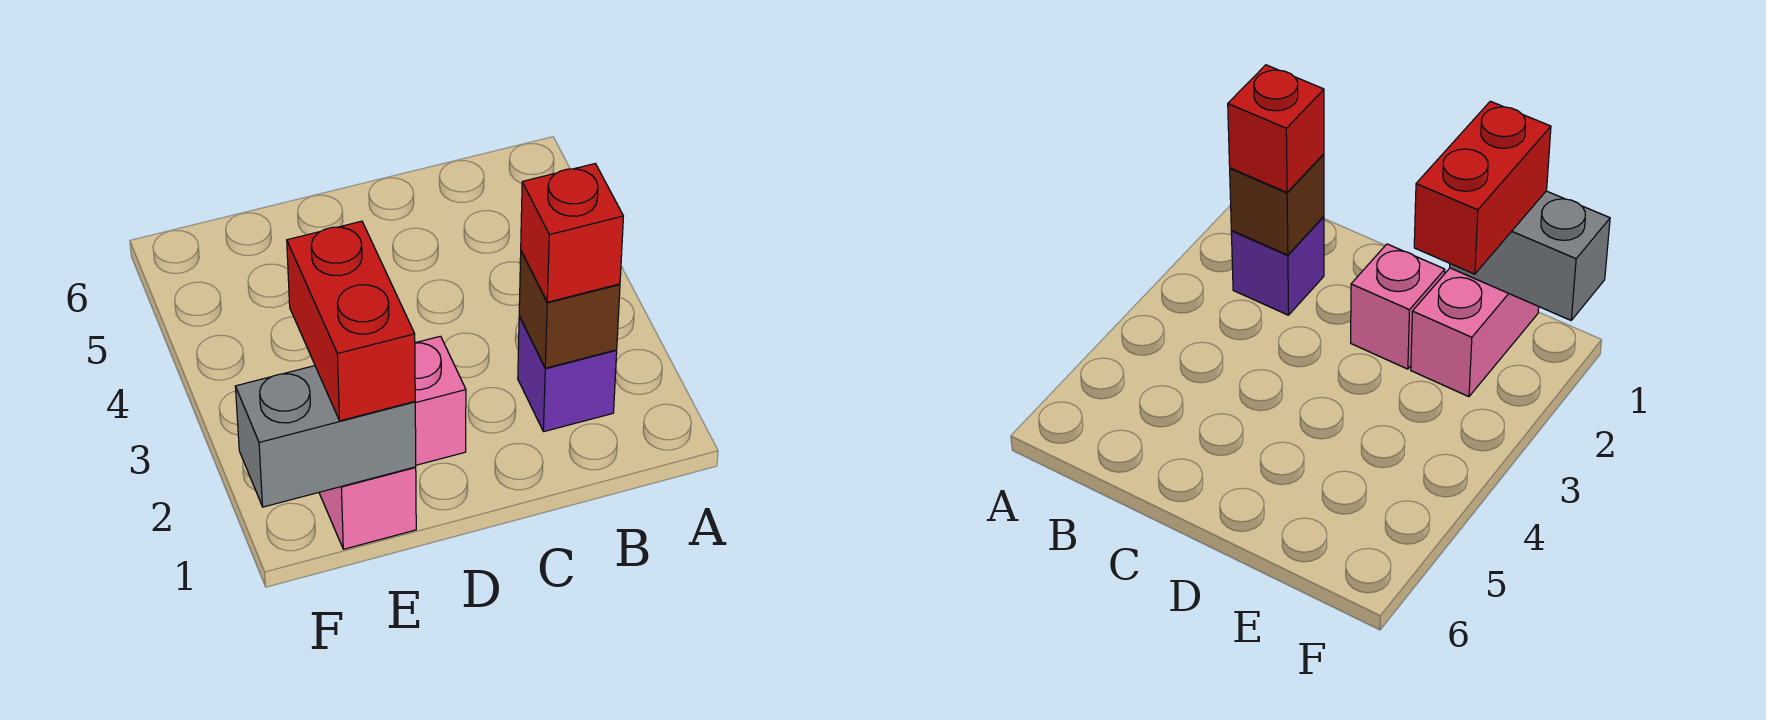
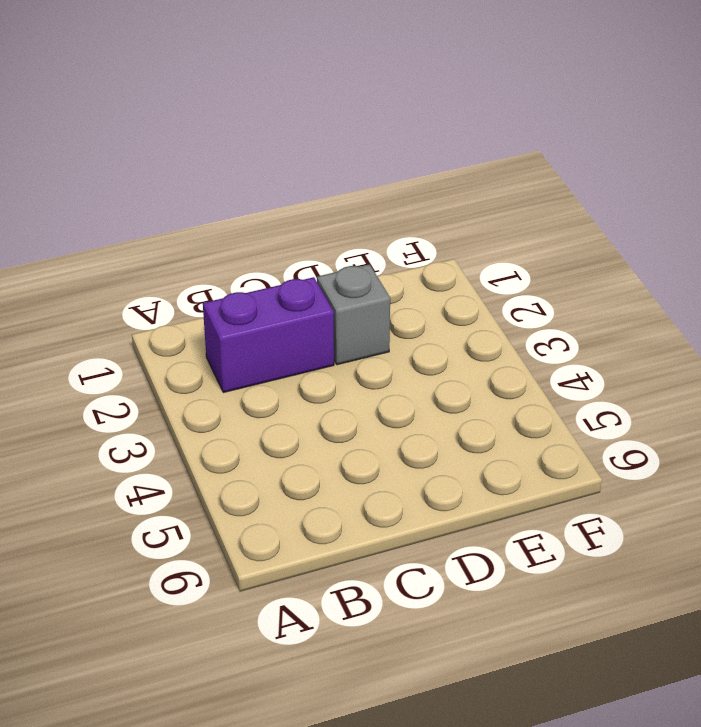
purple 1x2 brick [203,277,334,393] -> purple 1x1 brick [518,316,617,432]
grey 1x1 brick [317,264,390,365] -> pink 1x1 brick [415,336,466,465]
none -> pink 1x2 brick [319,467,416,549]
none -> brown 1x1 brick [519,251,620,368]

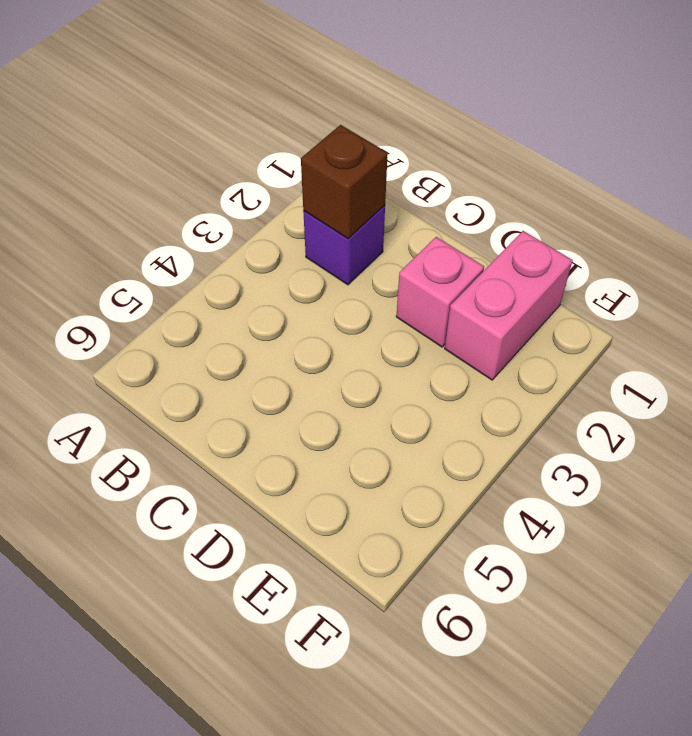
none -> grey 1x2 brick [235,366,416,507]
none -> red 1x1 brick [521,164,623,302]

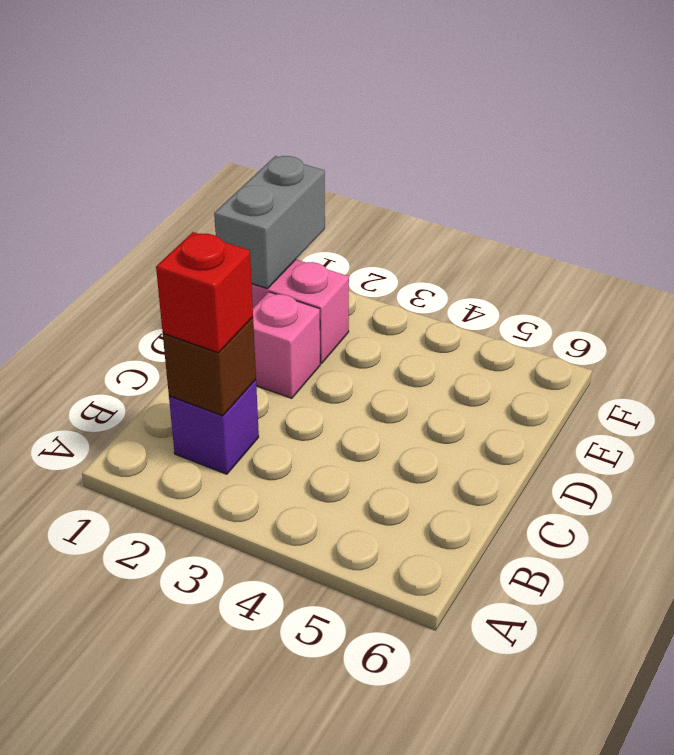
none -> red 1x2 brick [287,221,415,421]

